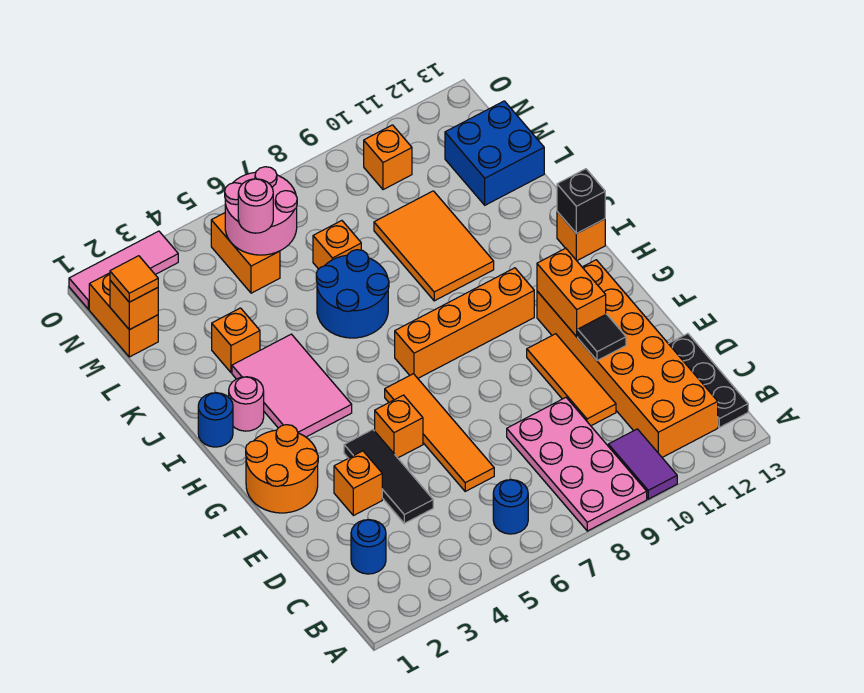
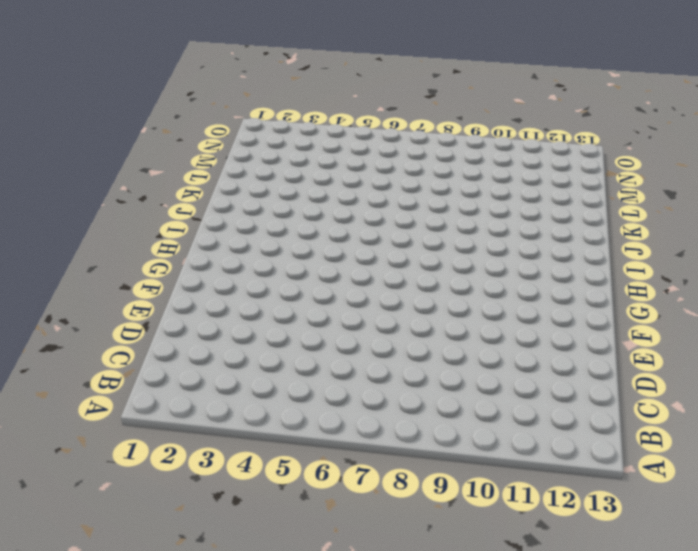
none -> pink 2x4 plate [507,398,647,531]
none -> purple 1x2 tile [608,429,677,499]
none -> blue 1x1 round brick [493,480,528,534]
none -> orange 2x6 brick [537,260,718,457]

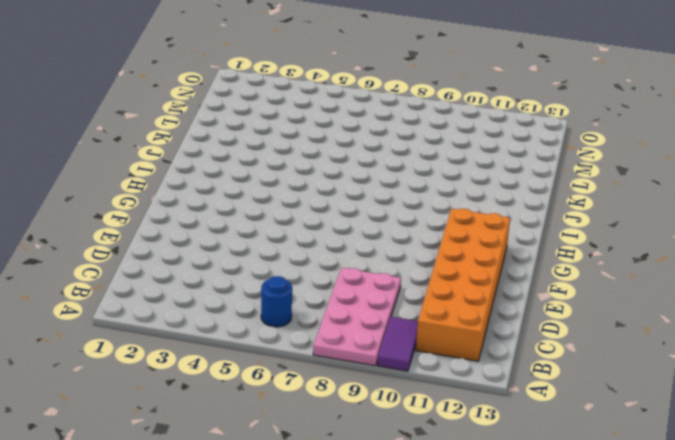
none -> black 1x3 plate [669,334,748,427]
none -> blue 1x1 round brick [351,520,386,574]
none -> black 1x3 tile [344,430,433,523]
none -> orange 1x4 tile [385,374,494,491]

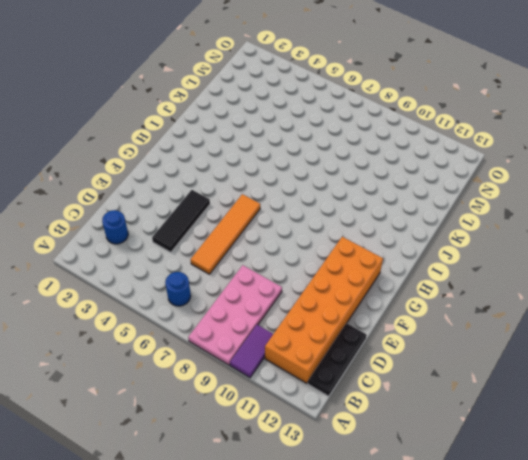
none -> orange 1x3 tile [527,334,616,426]
none -> orange 1x1 brick [334,451,382,516]
none -> orange 2x2 round brick [246,425,318,513]
none -> orange 1x1 brick [375,395,423,458]

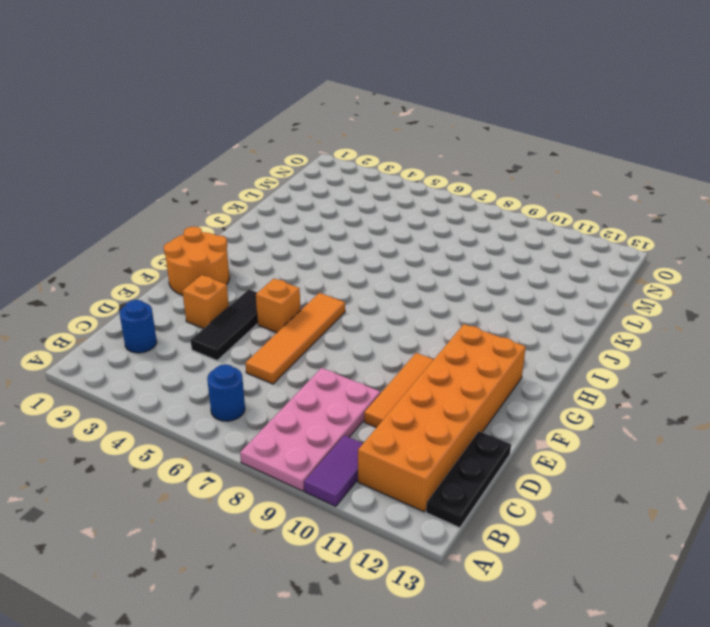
none -> pink 2x3 tile [232,334,352,437]
none -> orange 1x4 brick [395,268,534,378]
none -> blue 1x1 round brick [198,393,233,447]
none -> pink 1x1 round brick [229,377,264,431]

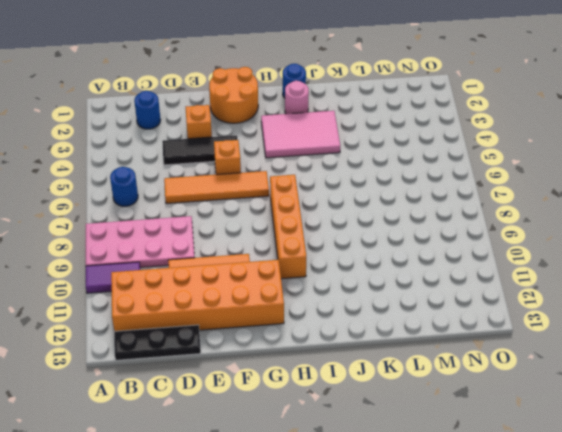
none -> orange 1x1 brick [557,212,605,261]
none -> blue 2x2 round brick [316,250,389,338]
none -> orange 2x3 tile [374,191,494,301]
none -> orange 1x1 brick [212,308,260,373]

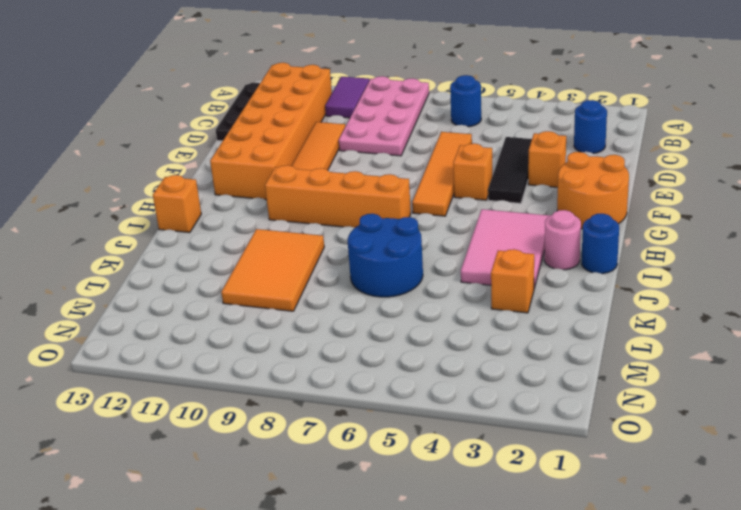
none -> orange 1x1 brick [313,221,361,269]
none -> blue 2x2 brick [445,101,544,205]
none -> orange 1x2 brick [89,273,158,357]
none -> orange 1x2 brick [211,213,280,293]

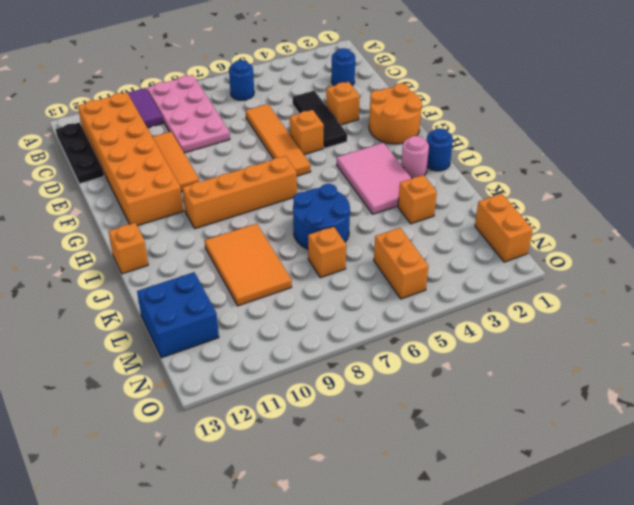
none -> orange 1x1 brick [364,125,412,190]
none -> pink 1x3 tile [69,231,178,309]
none -> black 1x1 tile [578,314,626,361]
none -> orange 1x2 brick [537,248,606,337]

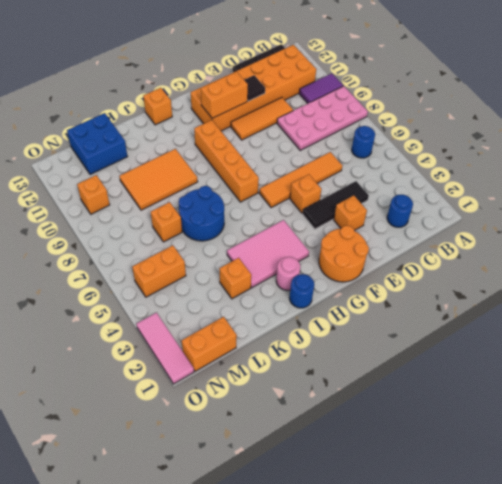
none -> black 1x1 brick [557,169,605,234]
none -> orange 1x1 brick [110,280,158,330]
none -> pink 2x2 round brick [225,167,297,255]
none -> orange 1x1 tile [110,256,158,302]

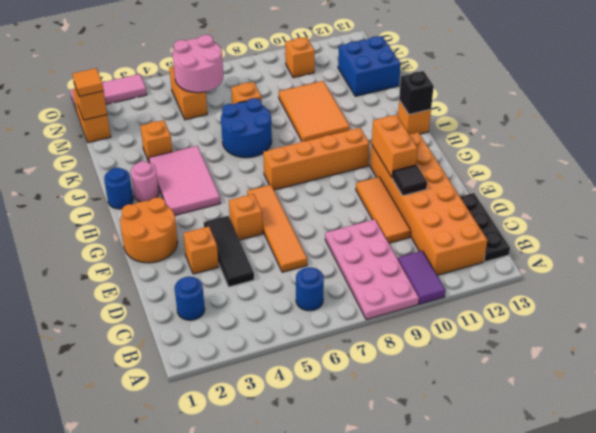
none -> pink 1x1 round brick [238,179,273,233]

